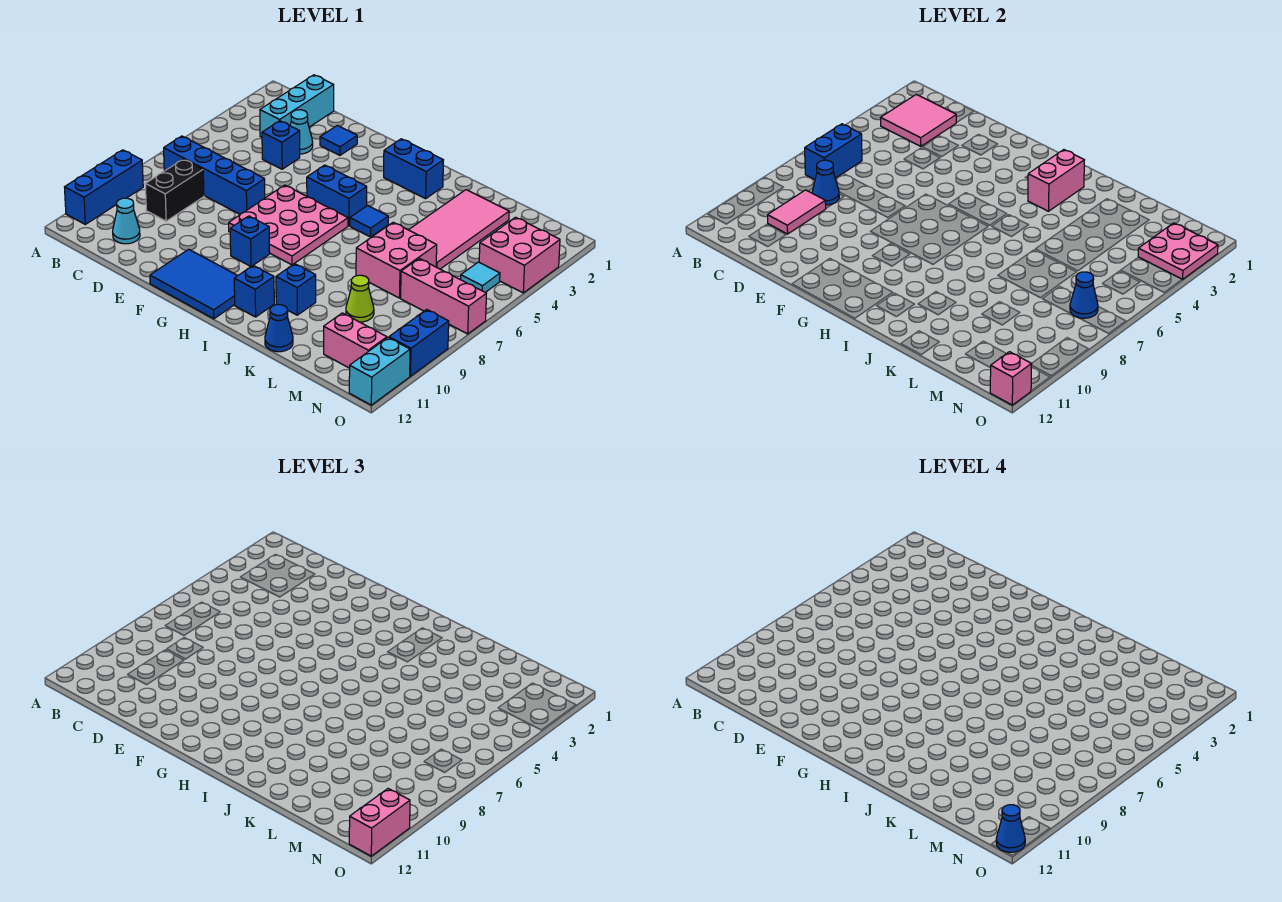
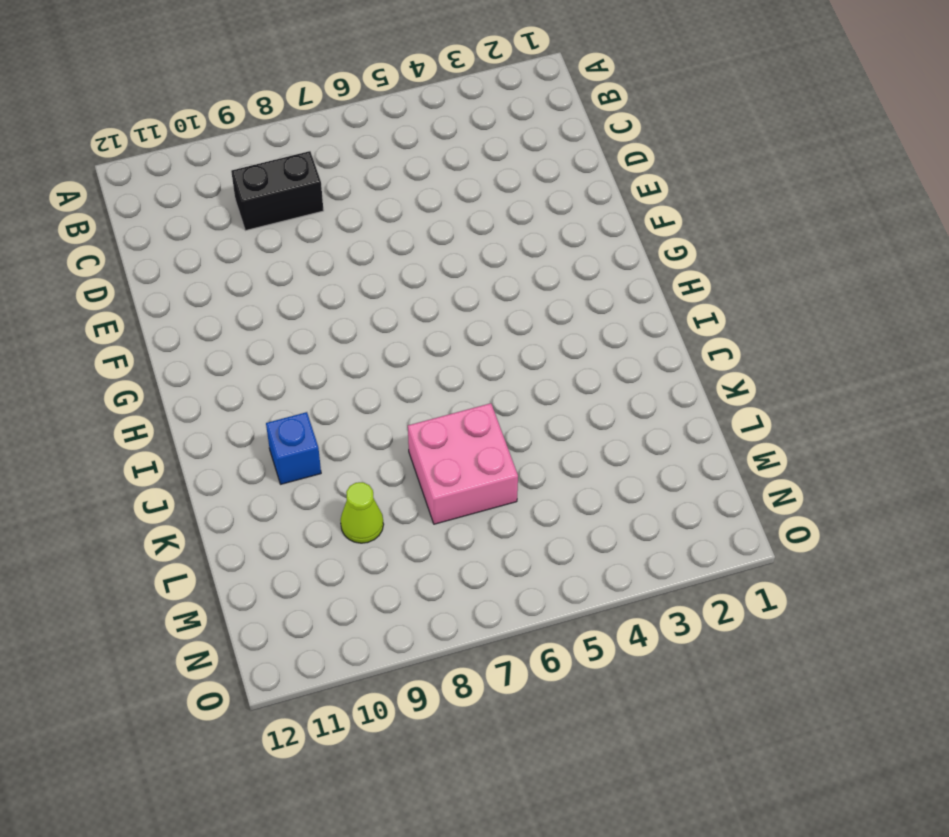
none -> blue 1x3 brick [65,150,143,224]
none -> blue 1x4 brick [164,136,265,214]
none -> cyan 1x3 brick [260,75,334,137]
none -> cyan 1x1 cone [113,198,140,244]

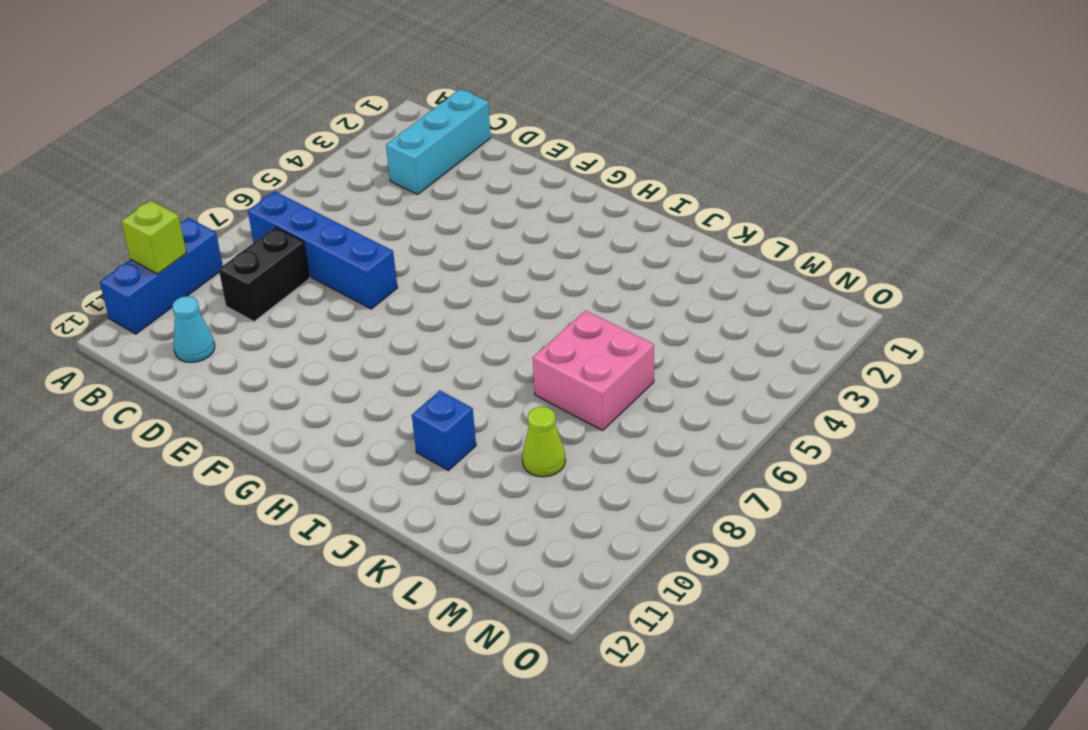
lime 1x1 brick [121,200,186,274] -> none
none -> cyan 1x1 cone [290,110,313,154]
none -> blue 1x1 brick [262,121,300,169]
none -> blue 1x1 tile [320,125,357,155]
none -> pink 3x3 plate [229,185,348,265]

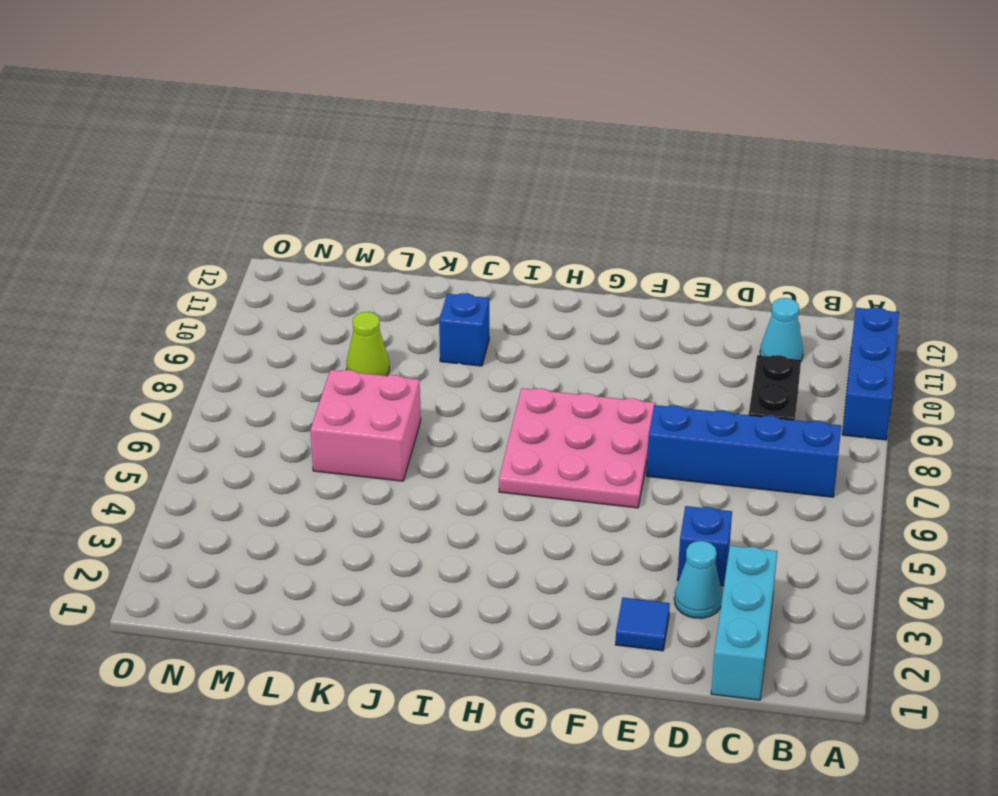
none -> blue 2x3 tile [150,249,238,319]
none -> blue 1x2 brick [307,165,367,226]
none -> blue 1x1 brick [230,216,270,266]
none -> blue 1x2 brick [384,139,443,199]

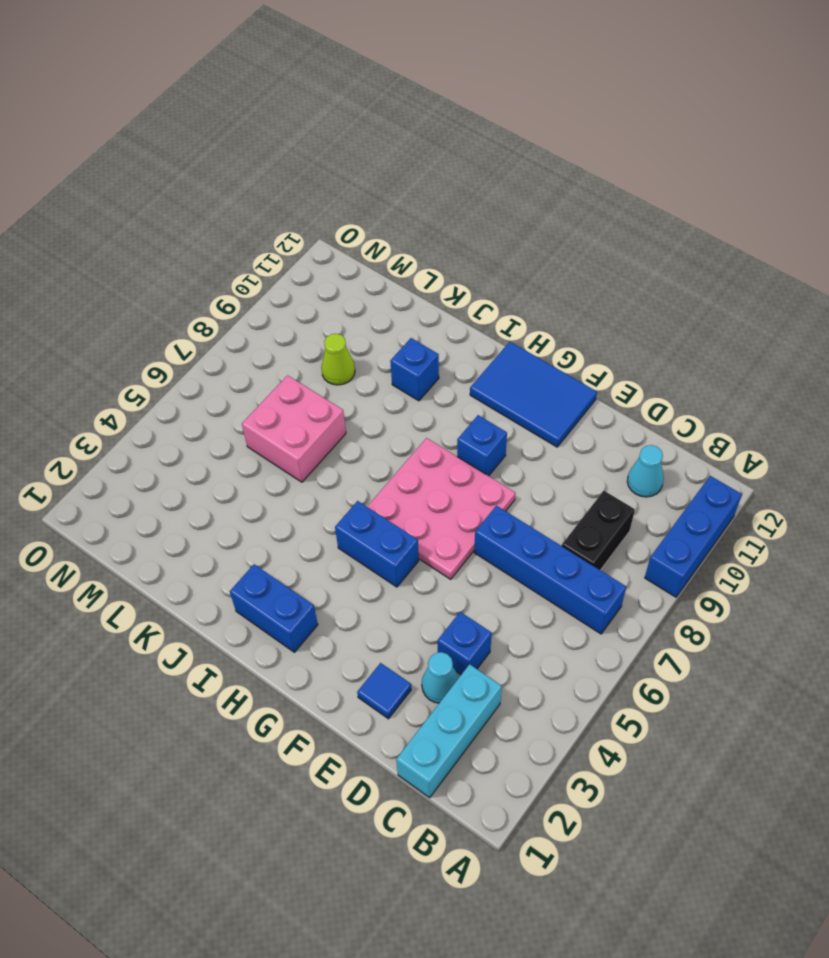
none -> blue 1x1 tile [350,206,388,237]
none -> blue 1x1 brick [234,265,274,317]
none -> pink 2x4 tile [409,190,509,269]
none -> blue 1x1 cone [265,305,293,352]

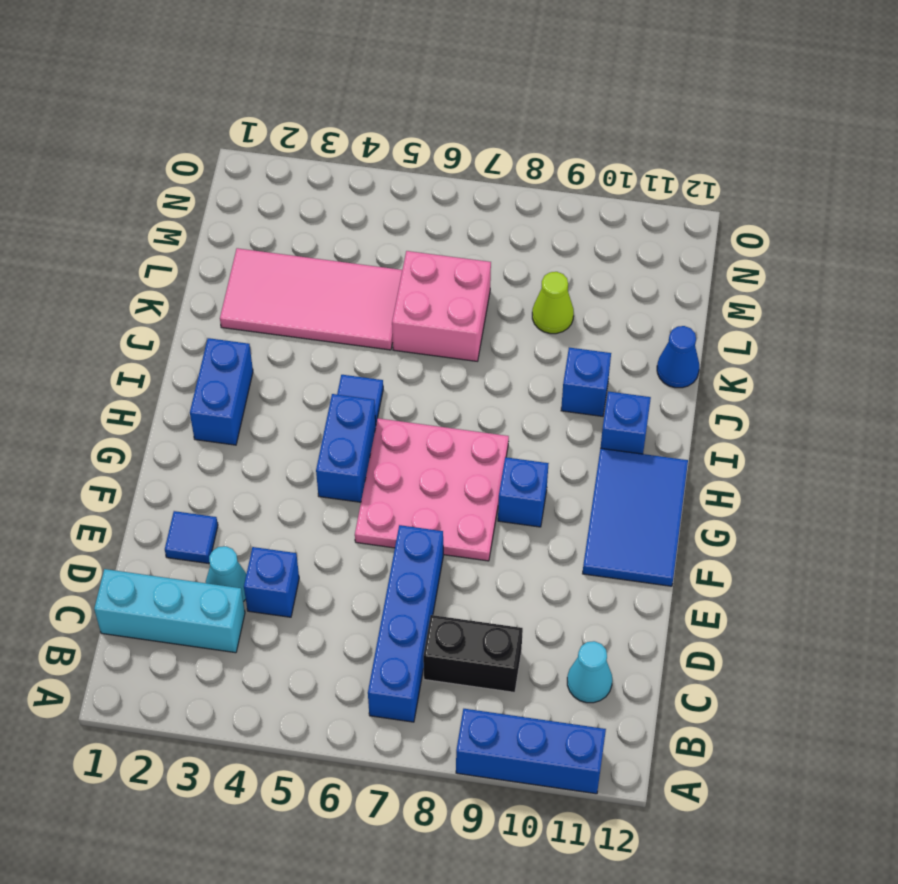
none -> pink 1x3 brick [401,259,487,334]
none -> pink 1x2 brick [324,313,387,368]
none -> pink 2x2 brick [479,217,560,293]
none -> cyan 1x1 tile [461,262,500,292]

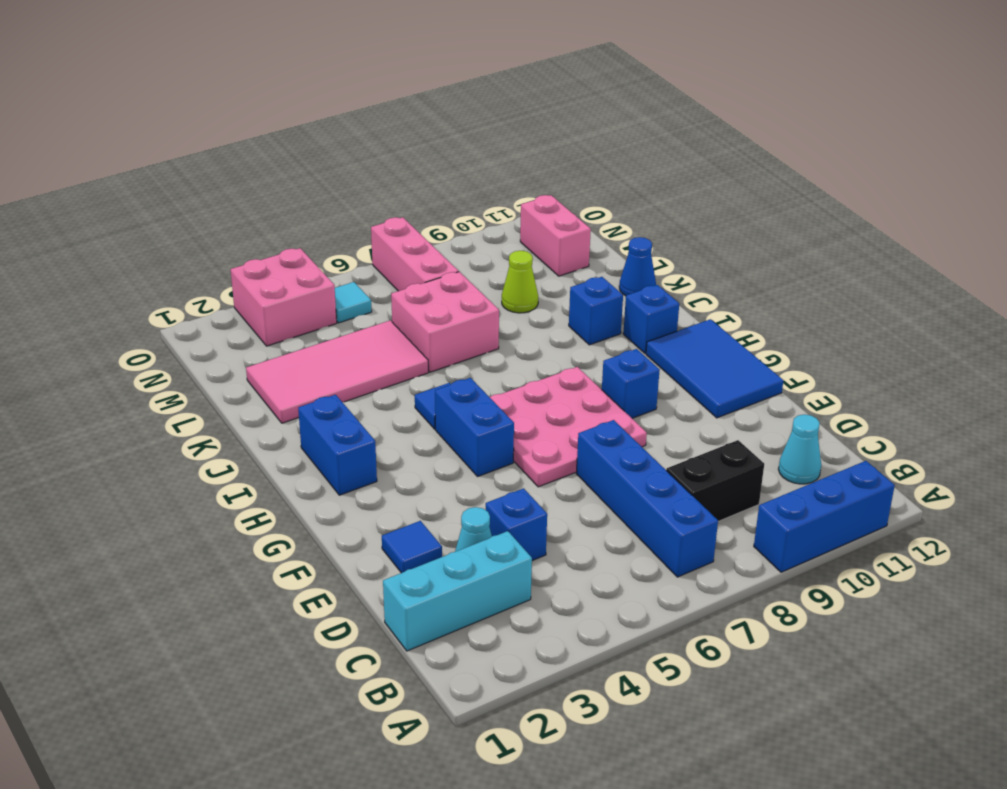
none -> blue 1x2 brick [389,309,449,376]
none -> cyan 1x2 brick [349,338,410,405]
none -> pink 2x2 tile [881,94,956,146]
none -> blue 1x2 brick [805,124,862,180]

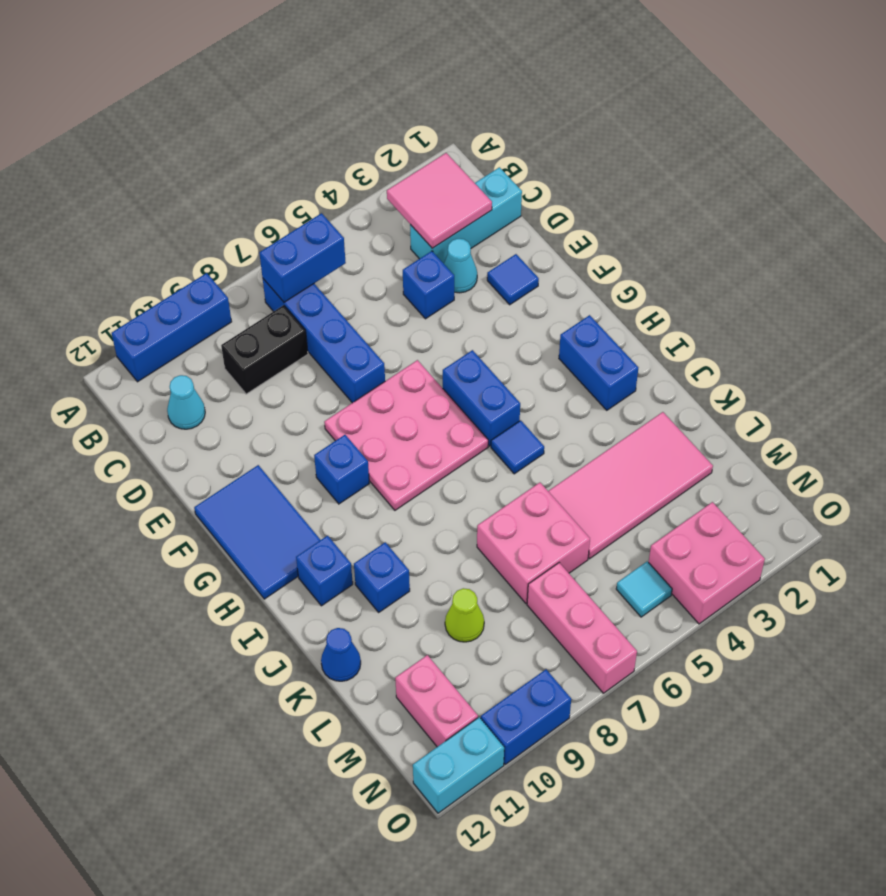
none -> blue 1x1 cone [812,160,839,205]
none -> pink 1x2 tile [768,190,826,234]
none -> pink 1x2 brick [1028,150,1084,211]
none -> pink 2x2 plate [1138,223,1218,279]

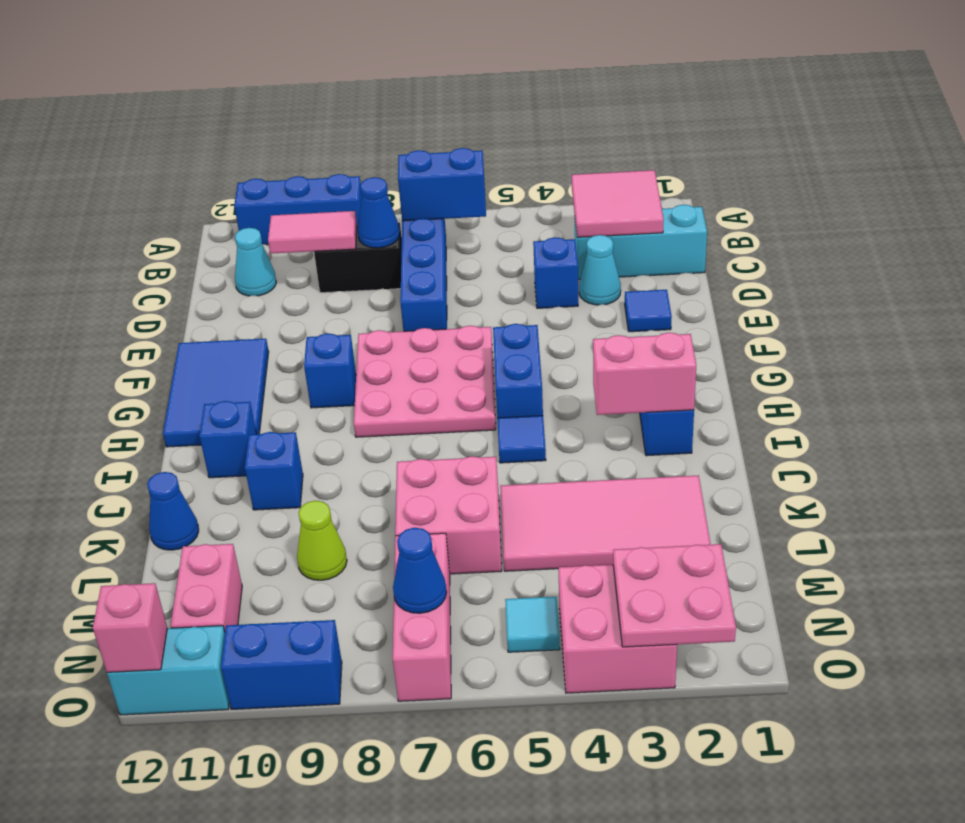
none -> pink 1x2 brick [349,789,410,856]
none -> blue 1x1 cone [996,805,1025,852]

